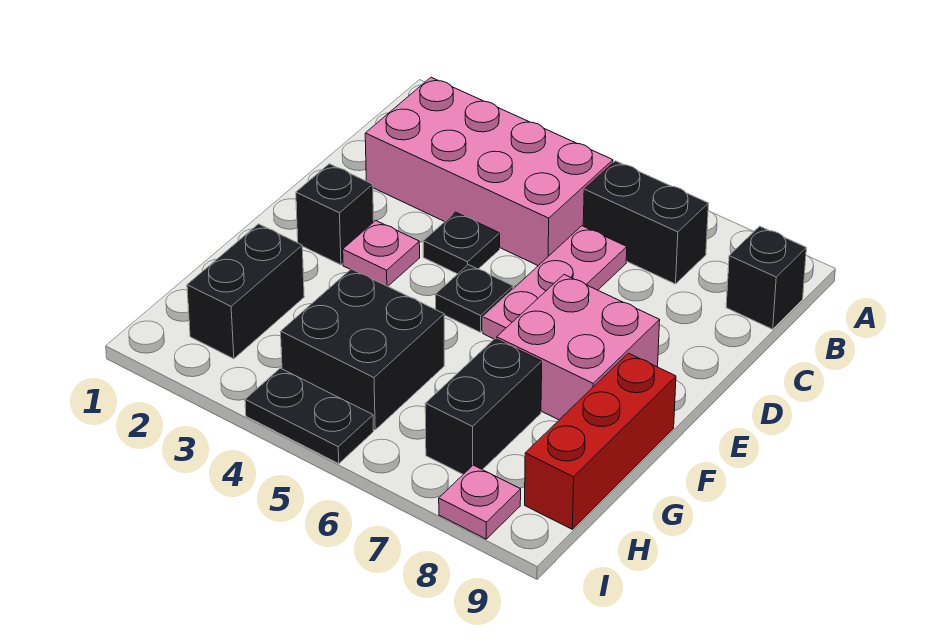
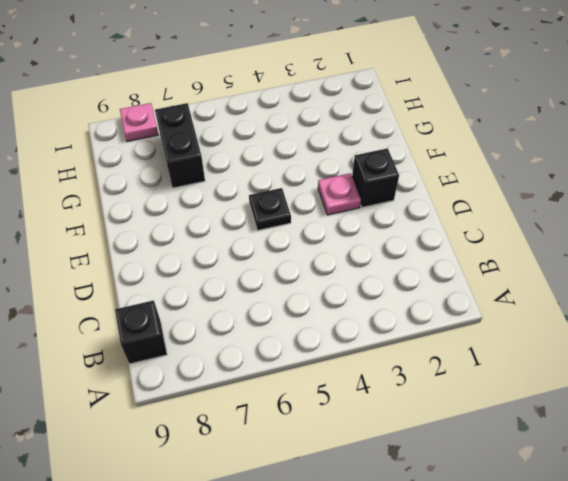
none -> pink 2x4 brick [365,77,613,266]
none -> black 1x2 brick [583,161,709,284]
none -> pink 1x3 plate [483,226,627,339]

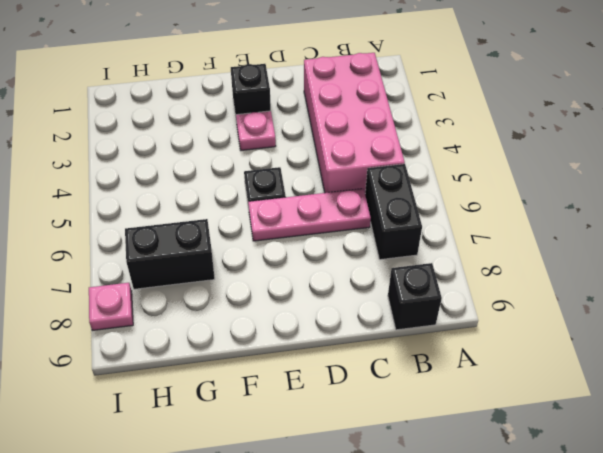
none -> black 1x1 plate [423,212,500,274]
none -> pink 2x2 brick [497,275,660,420]
none -> red 1x3 brick [525,353,676,529]

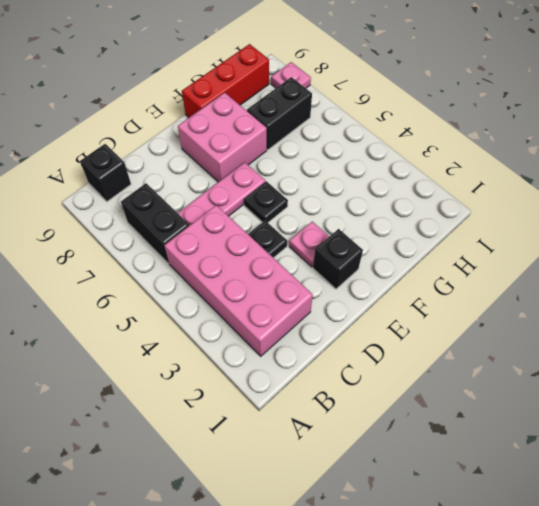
none -> black 1x2 brick [187,224,304,359]
none -> black 2x2 brick [281,269,444,430]
none -> black 1x2 plate [245,368,373,464]

